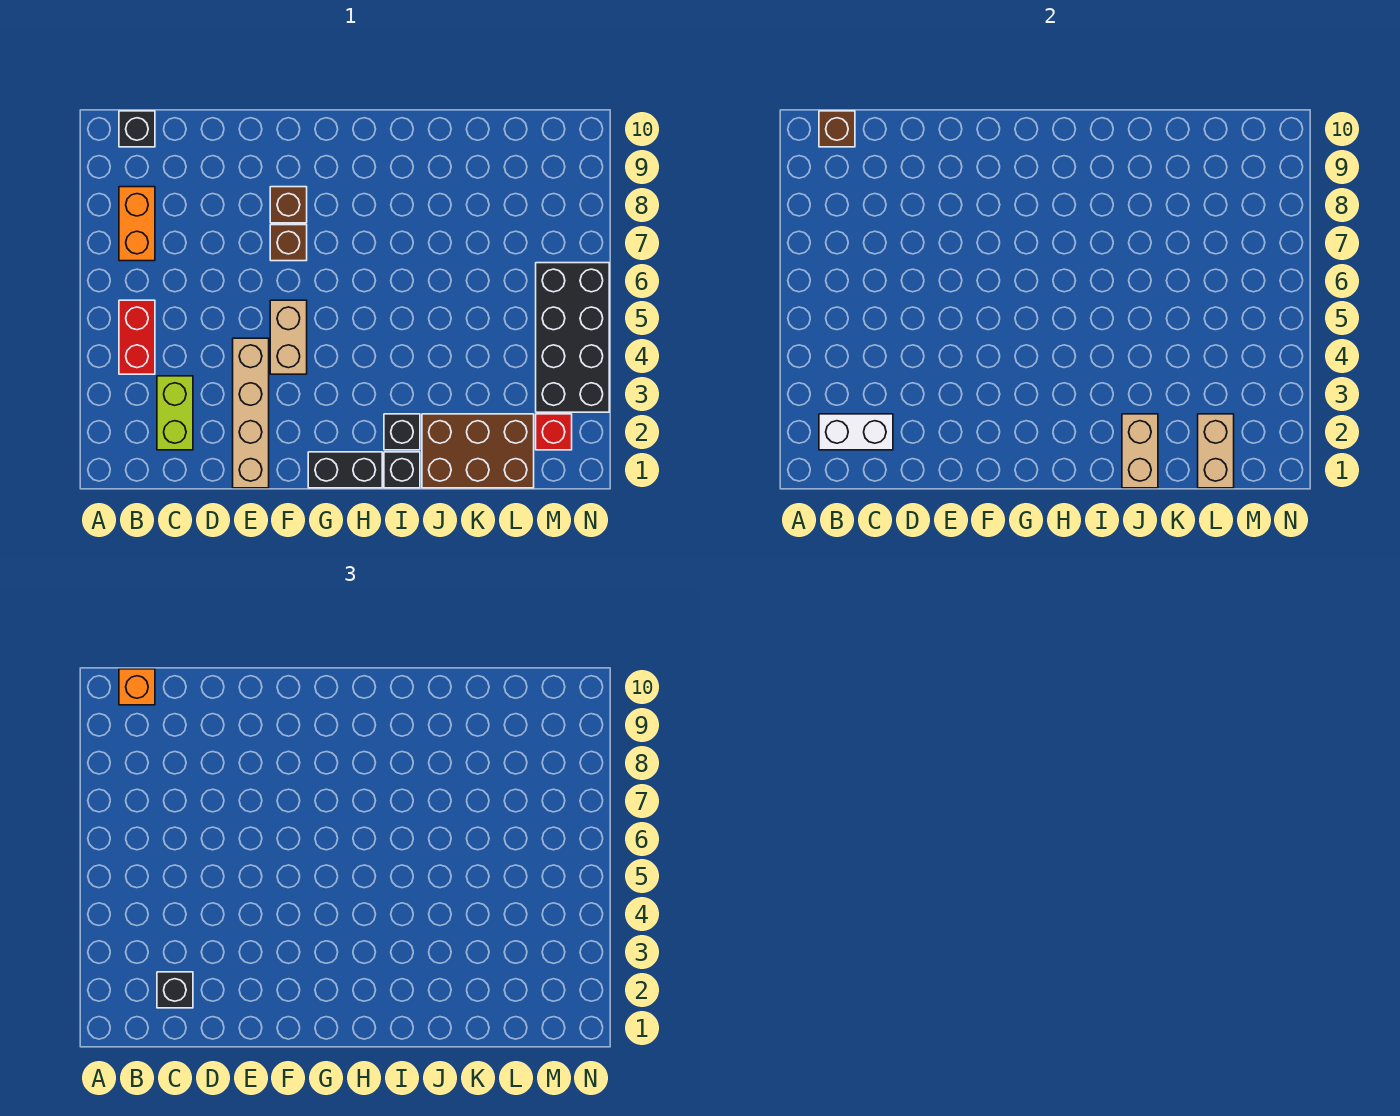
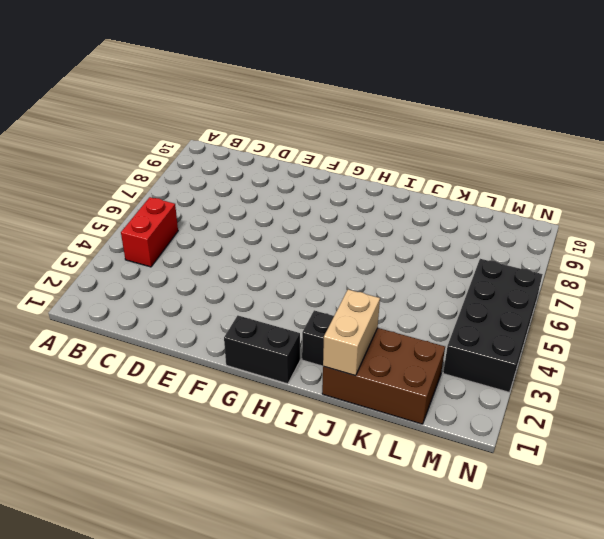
none -> orange 1x2 brick [119,187,155,261]
none -> black 1x1 brick [119,111,155,147]
none -> lime 1x2 brick [157,376,193,450]

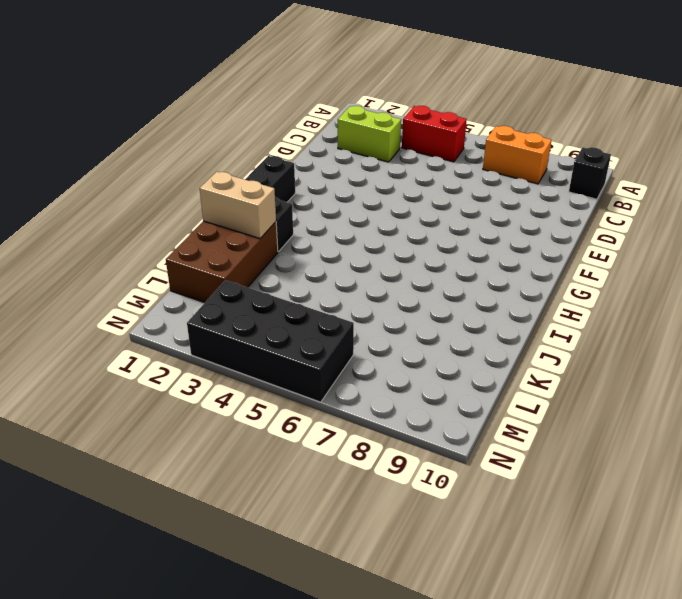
none -> tan 1x4 brick [233,338,269,488]
none -> tan 1x2 brick [270,300,307,374]
none -> brown 1x1 brick [270,225,307,261]

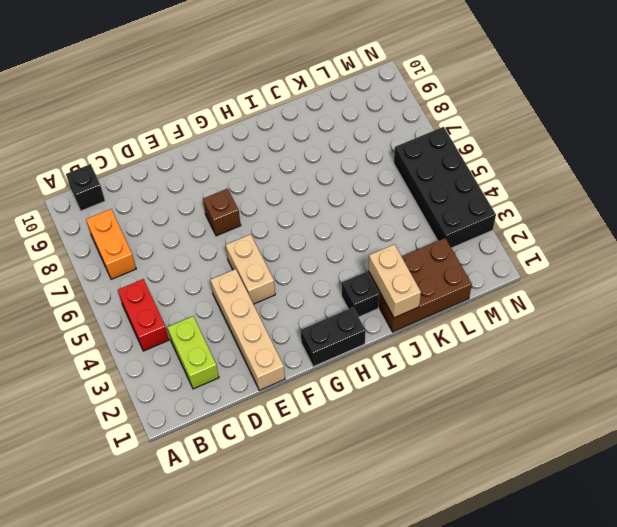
none -> brown 1x1 brick [270,187,307,223]
none -> black 1x1 brick [384,452,420,488]
none -> red 1x1 brick [536,414,572,450]

